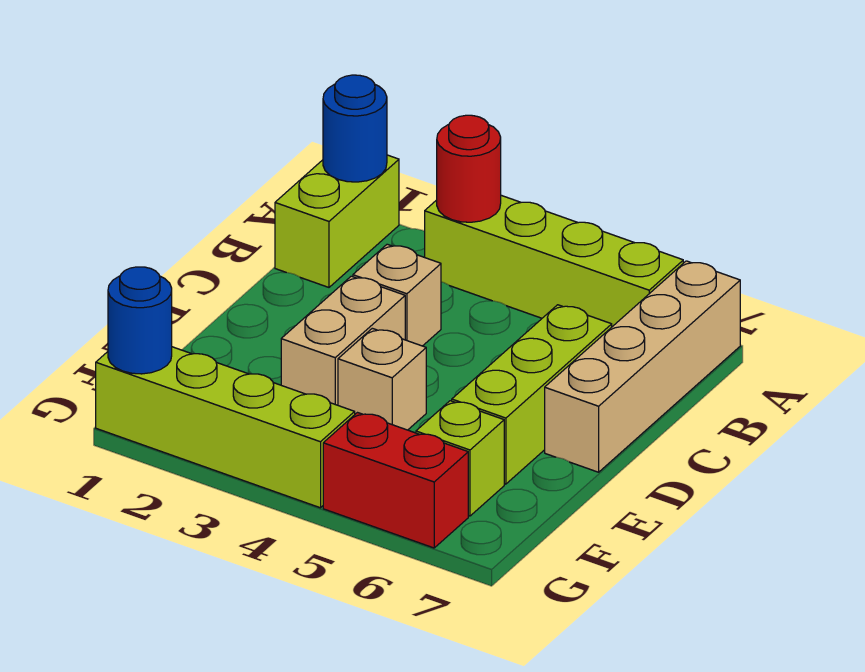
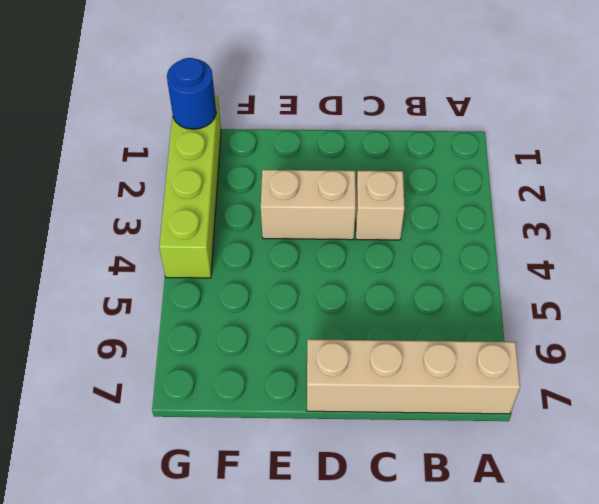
none -> lime 1x2 brick [275,155,399,287]
none -> lime 1x4 brick [425,195,683,327]
none -> lime 1x3 brick [452,305,612,484]

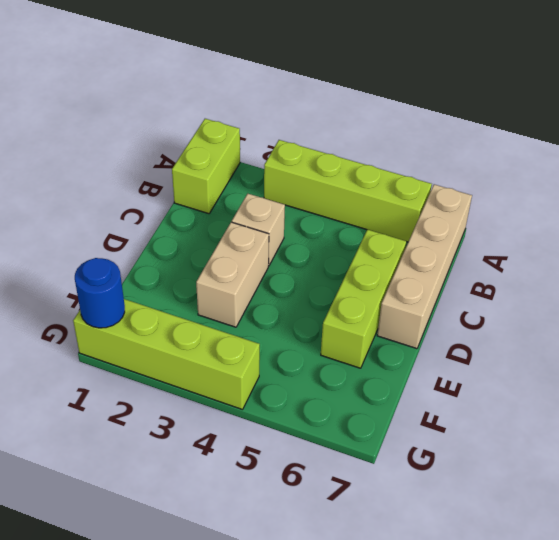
none -> tan 1x1 brick [338,328,426,430]
none -> lime 1x1 brick [416,401,504,516]
none -> red 1x2 brick [323,413,468,548]

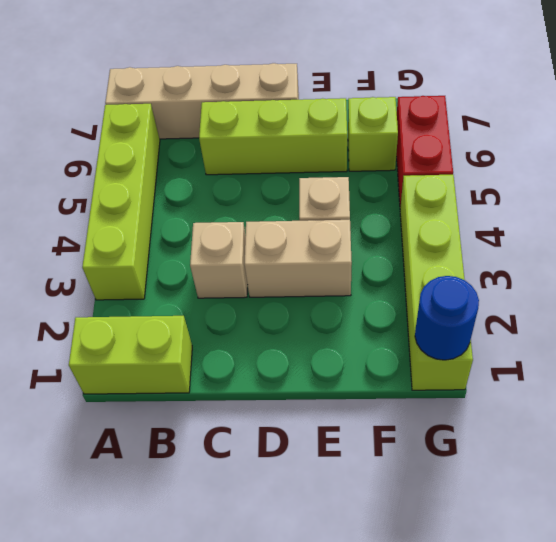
none -> blue 1x1 round brick [323,75,387,182]
none -> red 1x1 round brick [437,115,501,222]

